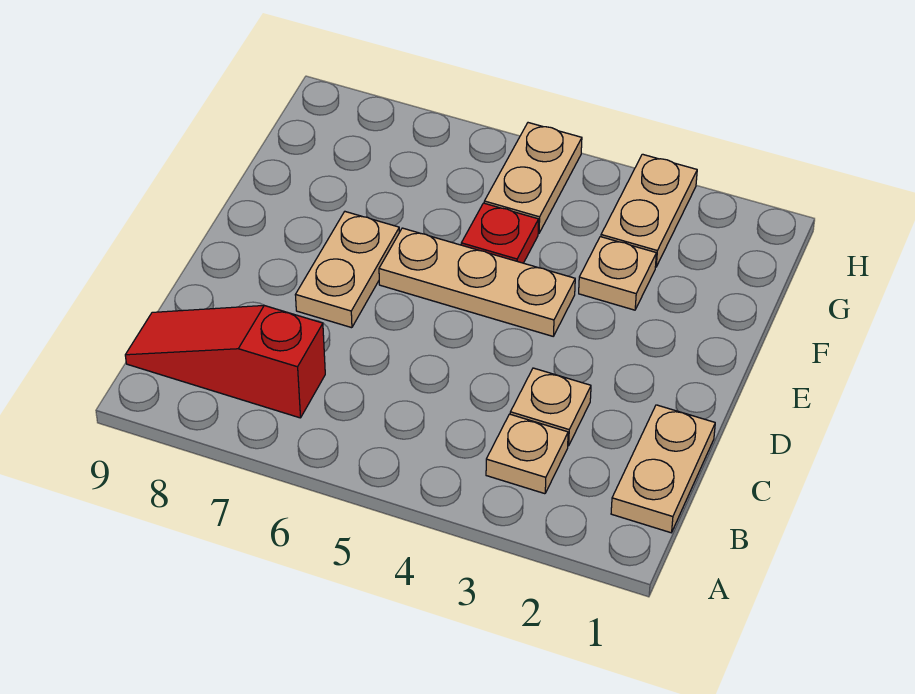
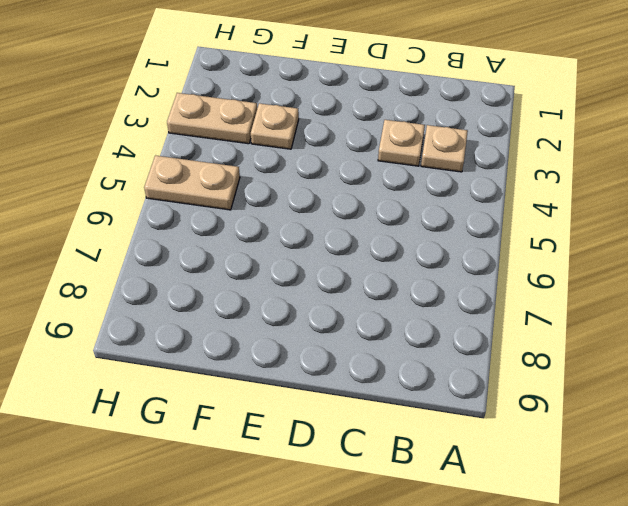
none -> tan 1x2 plate [611,405,715,533]
none -> red 1x3 slope [125,305,325,418]

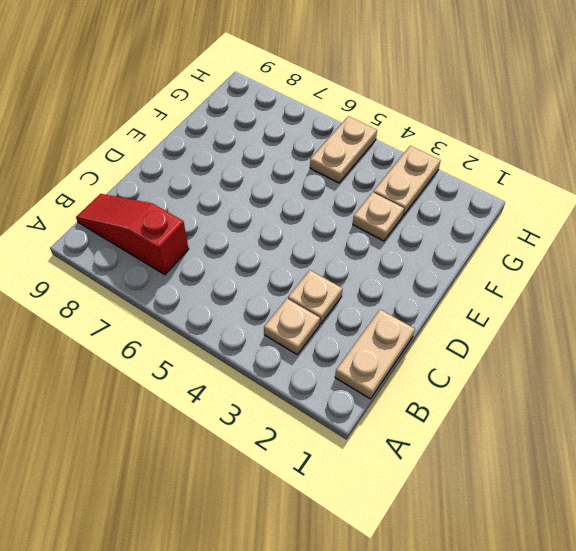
none -> tan 1x2 plate [296,212,399,328]
none -> tan 1x3 plate [379,228,575,336]

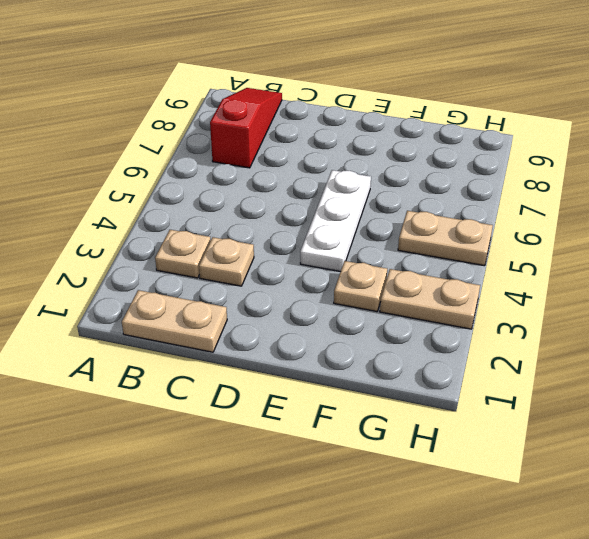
white 1x3 plate [300,170,371,272] -> tan 1x3 plate [379,228,575,336]
none -> tan 1x2 plate [296,212,399,328]
none -> red 1x1 plate [461,203,539,263]

